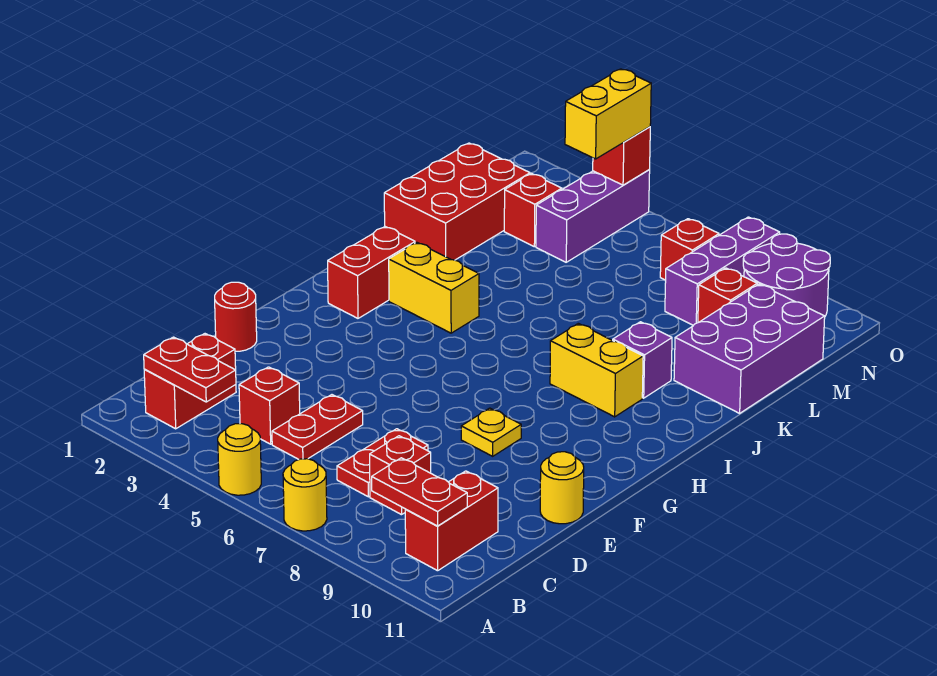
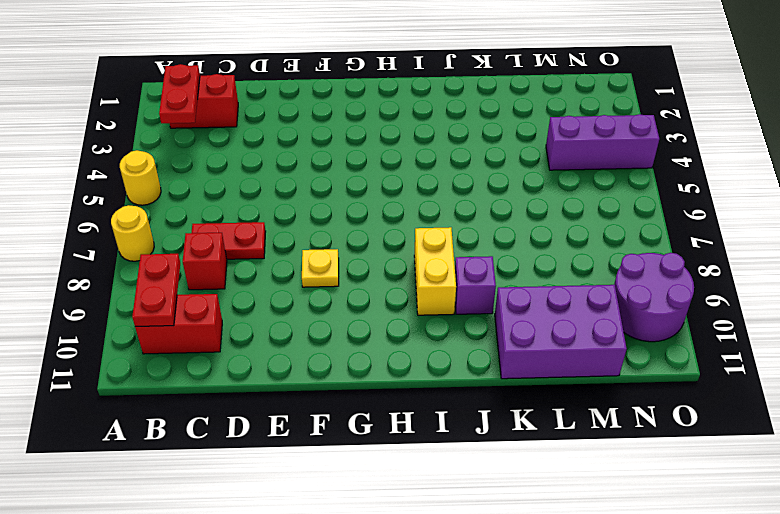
none -> red 1x1 brick [239,367,300,444]
none -> red 1x2 plate [272,395,363,460]
none -> red 1x1 round brick [215,282,257,351]

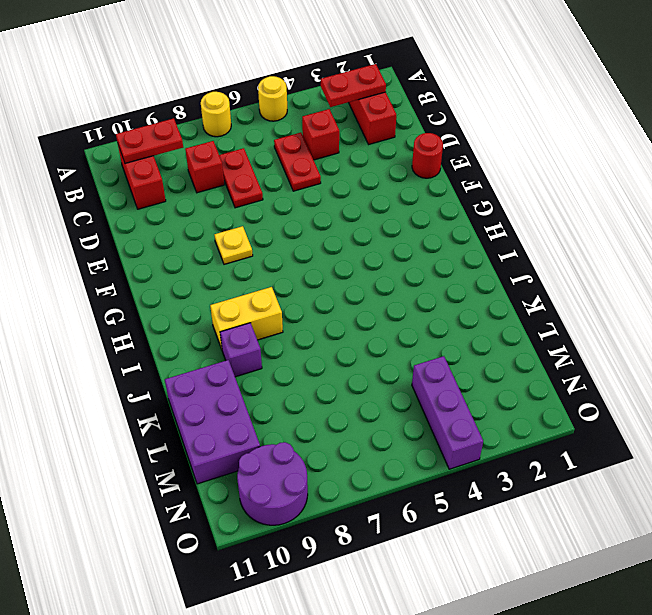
none -> yellow 1x1 round brick [540,452,584,524]
none -> red 1x2 brick [328,227,415,318]
none -> yellow 1x2 brick [389,242,479,333]

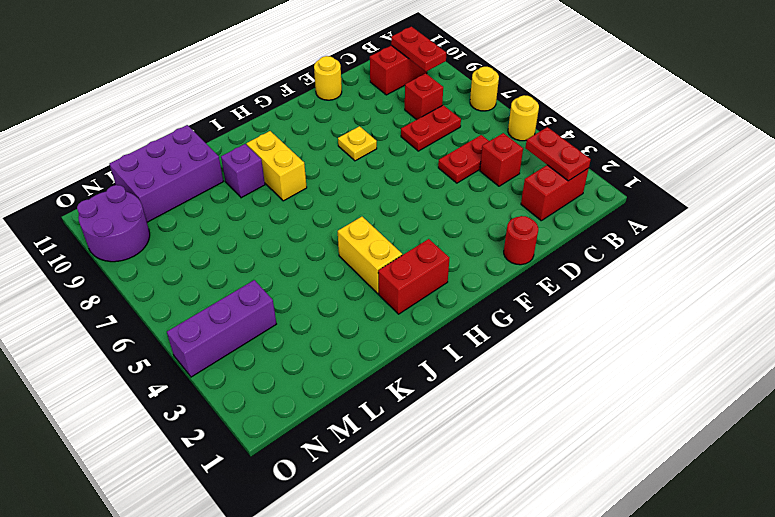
none -> red 2x3 brick [384,143,530,260]
none -> red 1x1 brick [504,174,562,247]
none -> purple 1x3 brick [665,217,780,325]

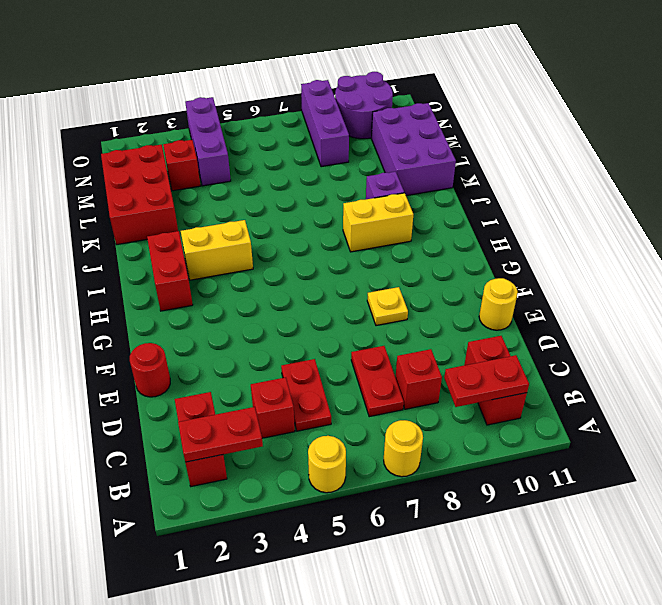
none -> red 1x1 brick [698,268,757,323]
none -> red 1x1 brick [660,219,719,280]
none -> red 1x1 brick [593,127,650,185]

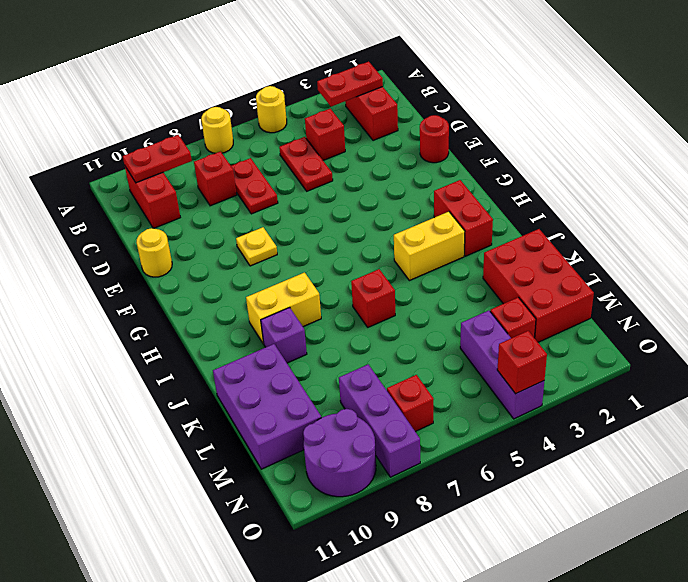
red 1x1 brick [351,269,395,327] -> red 1x1 brick moved to [698,268,757,323]
none -> yellow 1x2 brick [565,69,651,159]

